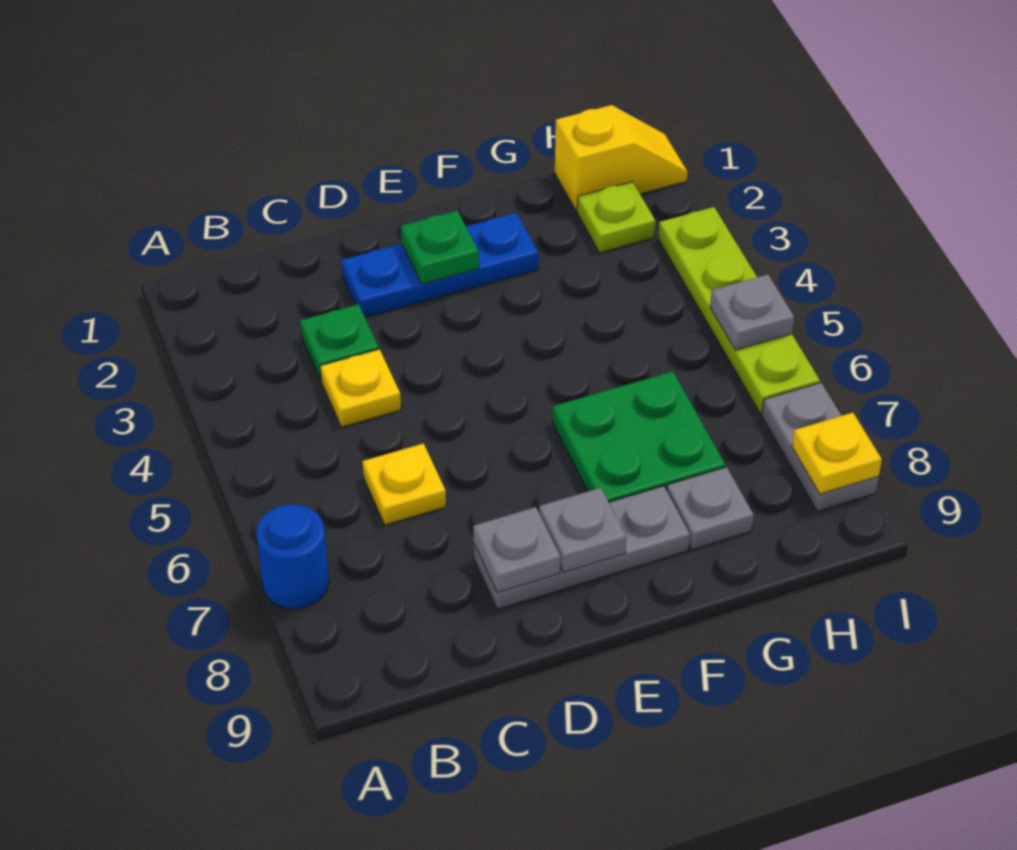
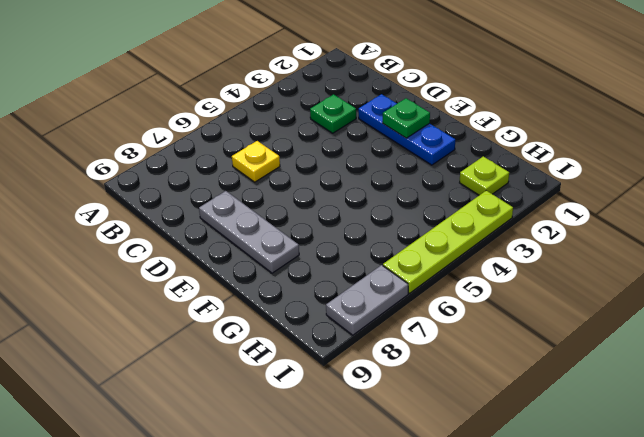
none -> blue 1x1 round brick [256,504,329,609]
none -> yellow 1x1 plate [320,349,401,427]
none -> green 2x2 plate [553,371,725,502]

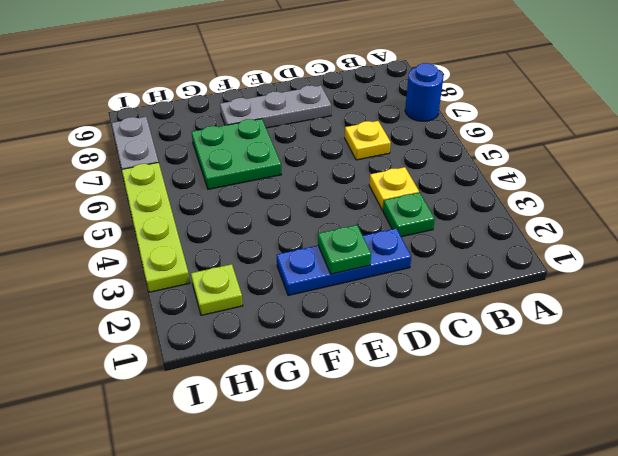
none -> grey 1x1 plate [667,467,754,549]
none -> yellow 1x2 slope [555,105,688,211]
none -> grey 1x1 plate [473,507,561,592]

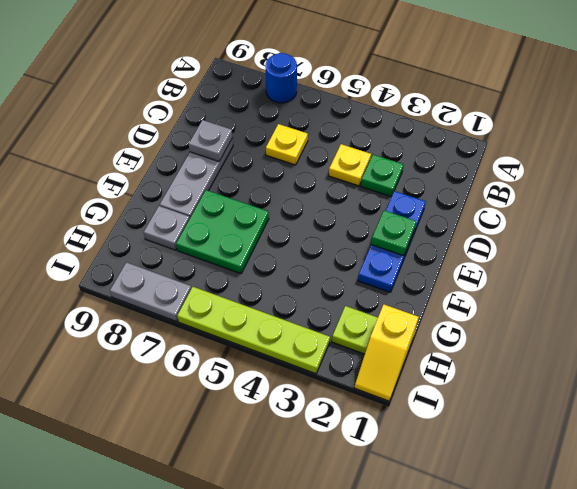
none -> grey 1x1 plate [539,488,626,572]
none -> grey 1x1 plate [710,274,794,350]
none -> yellow 1x1 plate [792,413,882,494]

